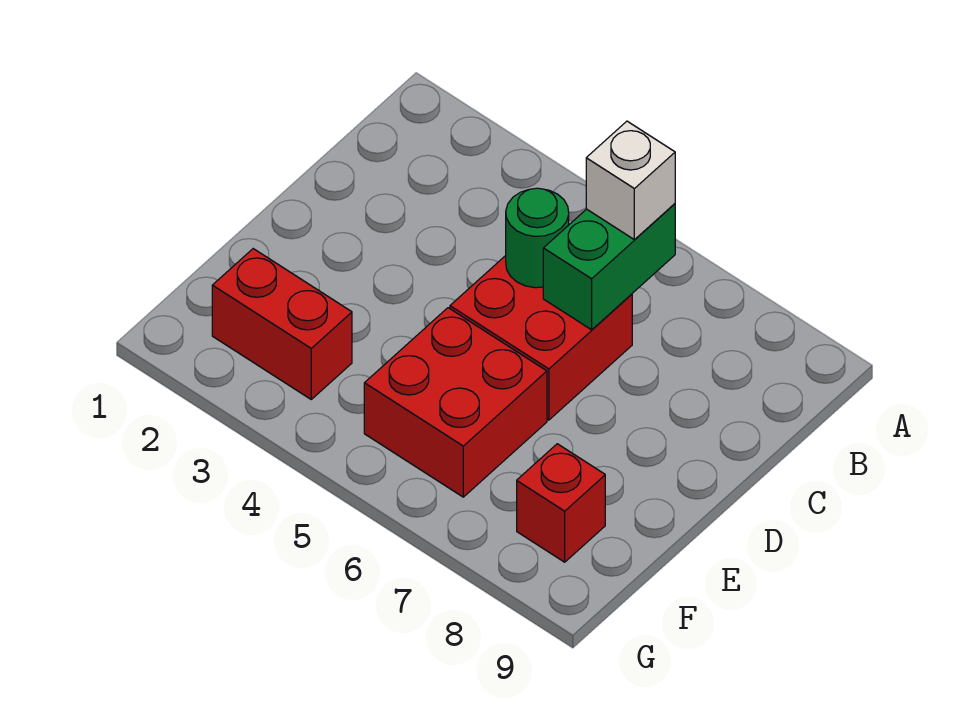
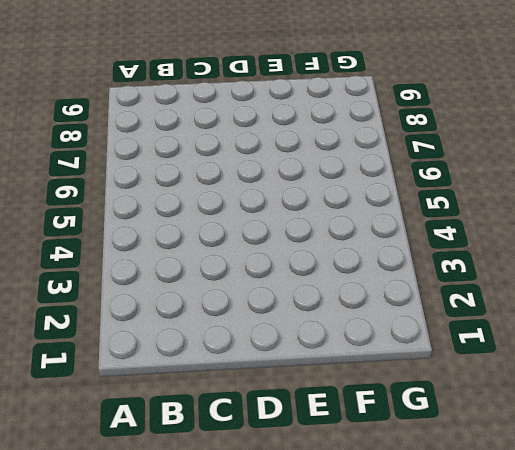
none -> red 2x2 brick [450,256,632,420]
none -> red 2x2 brick [364,308,547,497]

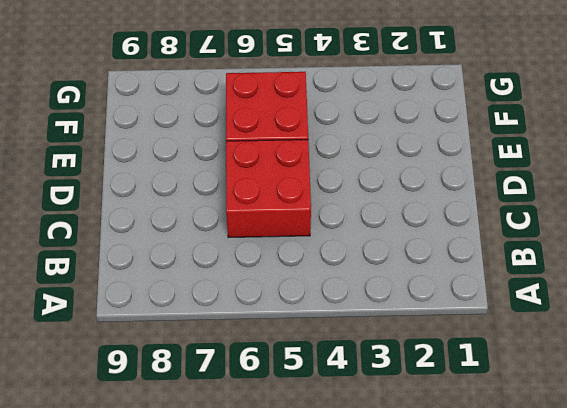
none -> red 1x2 brick [212,249,352,399]
none -> red 1x1 brick [517,444,605,562]

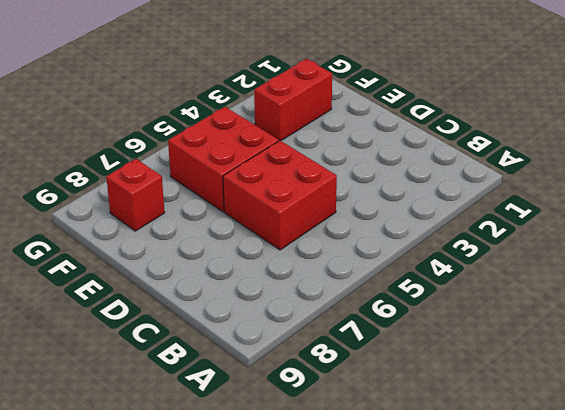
none -> green 1x2 brick [543,204,675,330]
none -> green 1x1 round brick [506,188,569,288]

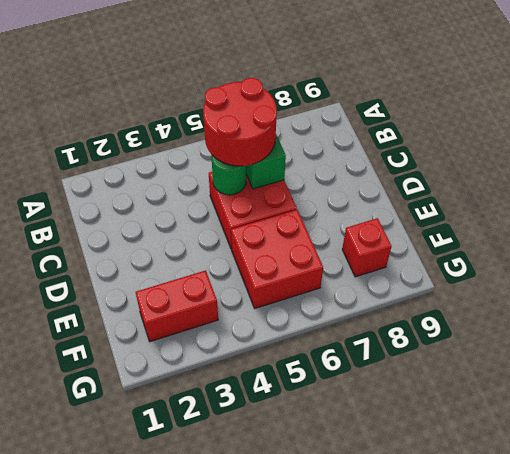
red 2x2 round brick [203,78,277,166] -> white 1x1 brick [586,121,675,240]

